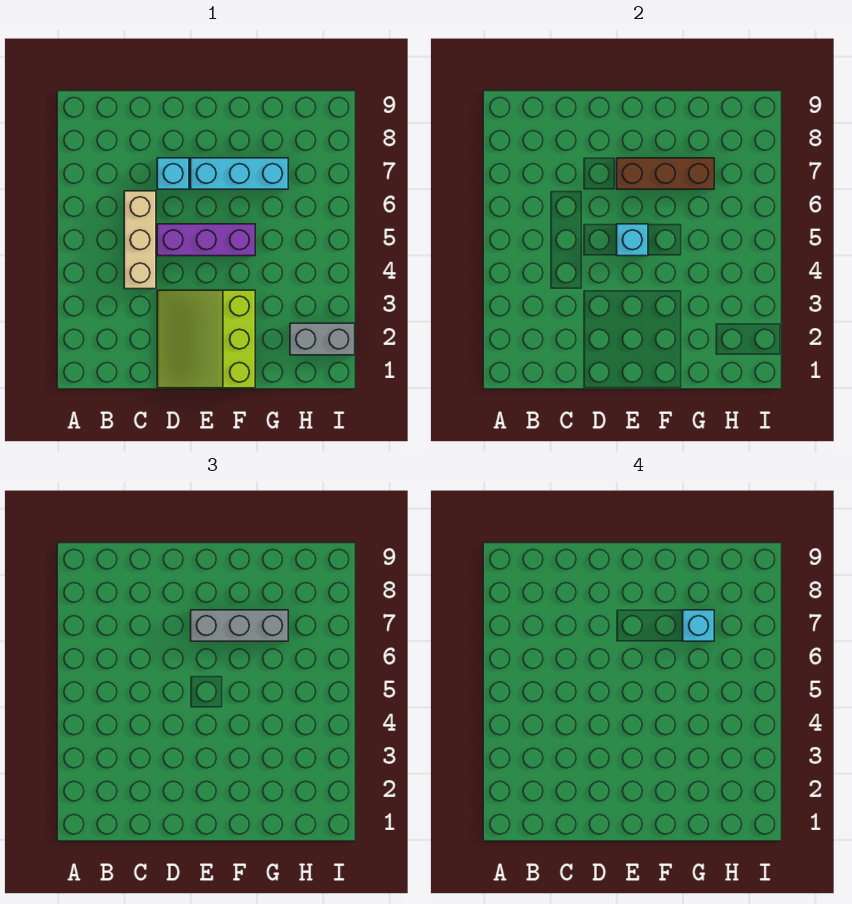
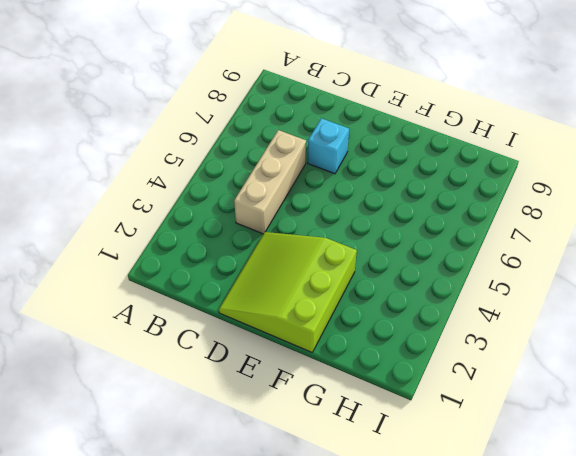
none -> purple 1x3 brick [157,224,255,256]
none -> cyan 1x3 brick [191,158,288,189]

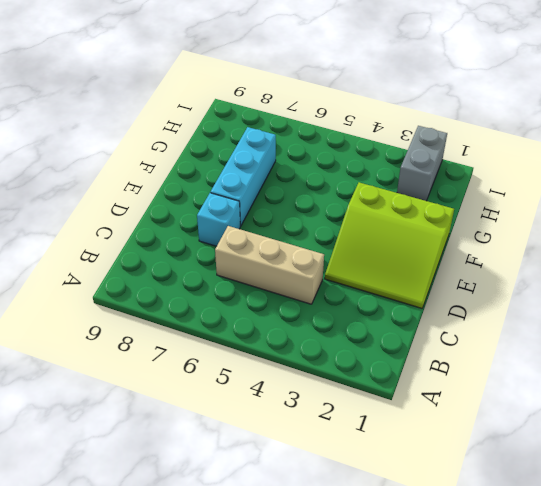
none -> purple 1x3 brick [157,224,255,256]
none -> cyan 1x1 brick [617,224,648,256]

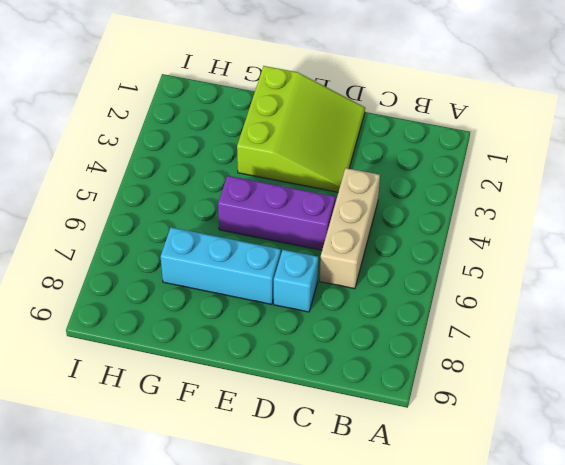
none -> grey 1x2 brick [290,323,355,355]
none -> cyan 1x1 brick [617,224,648,256]

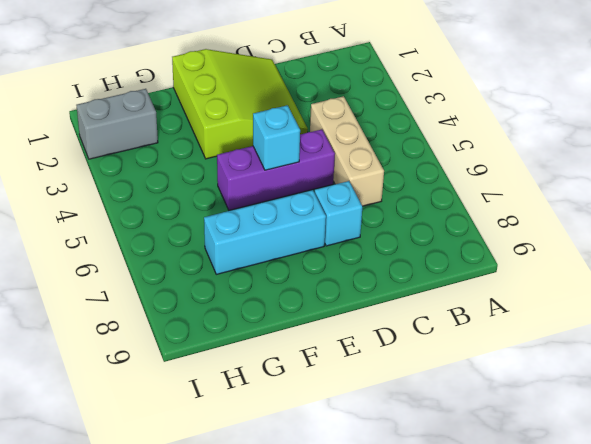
none -> brown 1x3 brick [617,158,714,189]
none -> grey 1x3 brick [191,610,288,641]

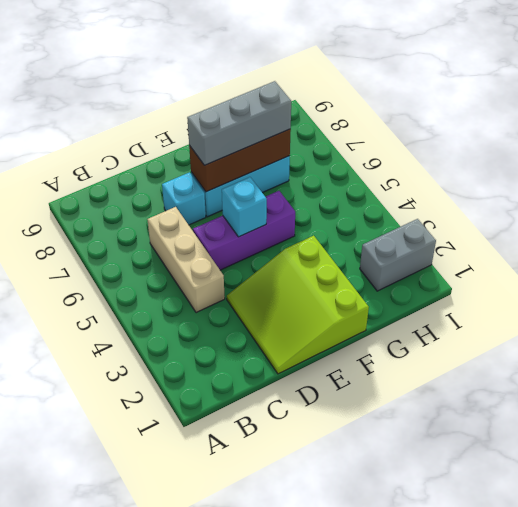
none -> cyan 1x1 brick [683,610,714,641]

